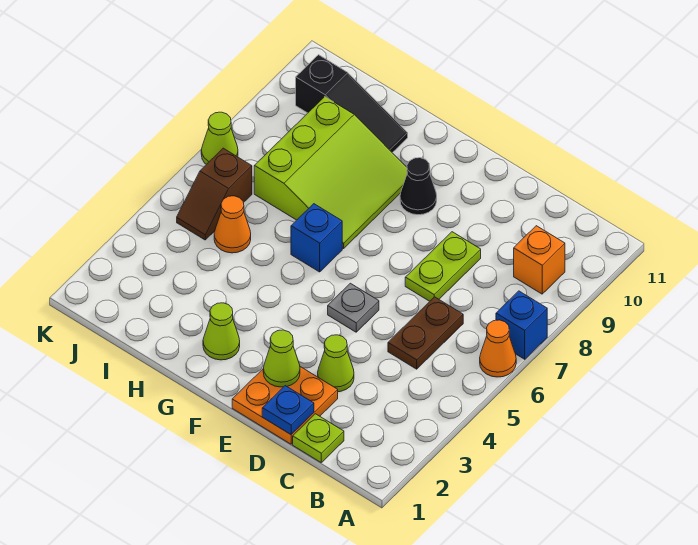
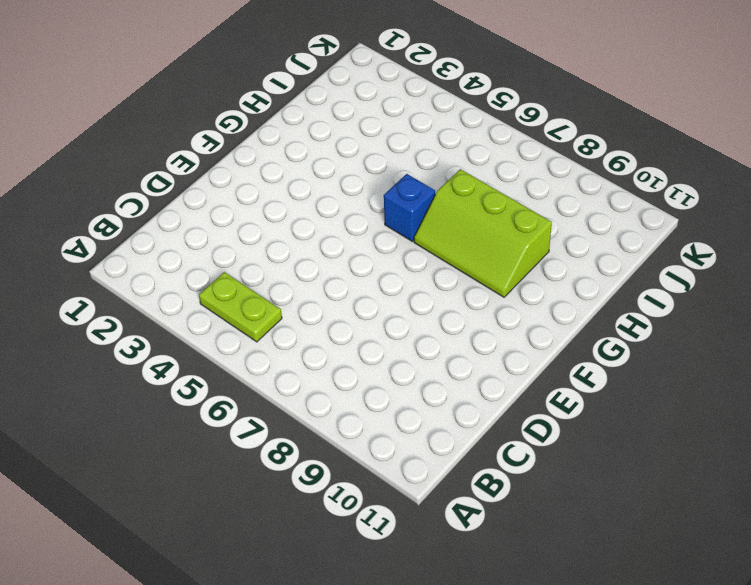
lime 1x2 plate [199,272,282,342] -> lime 1x2 plate moved to [405,232,481,301]
lime 2x3 slope [414,169,552,297] -> lime 3x3 slope [254,97,407,249]
none -> orange 1x1 cone [480,320,516,377]
none -> blue 1x1 brick [496,291,547,359]
none -> orange 1x1 brick [514,226,565,294]

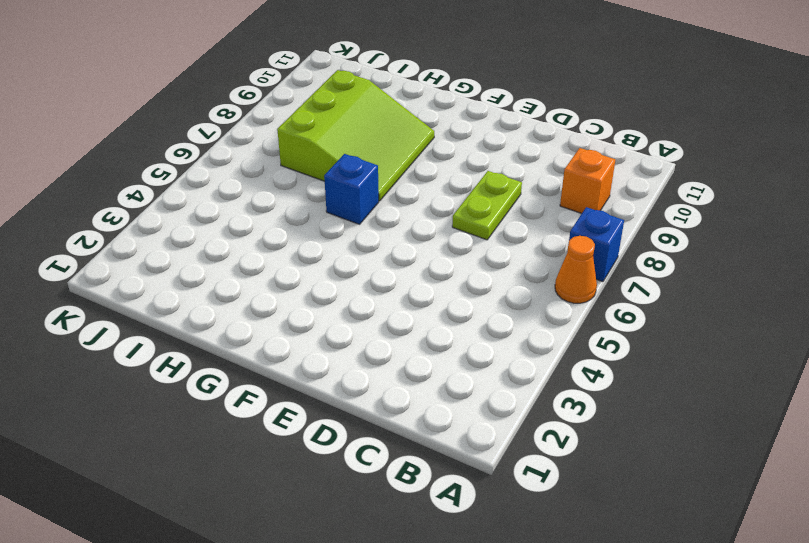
none -> lime 1x1 plate [293,414,344,462]
none -> brown 1x2 plate [388,297,463,369]
none -> orange 2x2 plate [232,367,338,444]

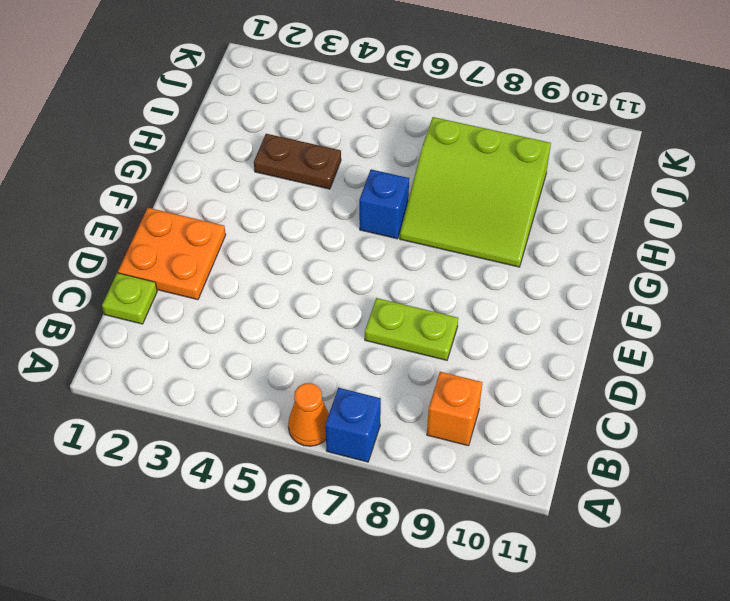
brown 1x2 plate [254,134,341,189] -> brown 1x2 plate moved to [388,297,463,369]
none -> lime 1x1 cone [318,335,354,392]
none -> grey 1x1 plate [328,283,379,332]
none -> black 1x1 cone [400,158,437,215]

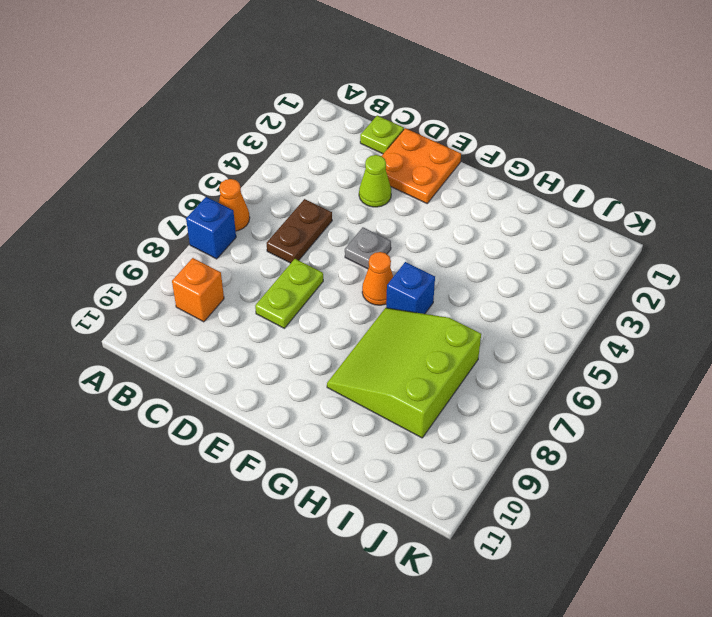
orange 1x1 cone [362,252,393,305] -> orange 1x1 cone moved to [214,196,251,253]
none -> black 1x1 cone [400,158,437,215]
none -> lime 1x1 cone [203,303,240,360]
none -> black 1x3 slope [296,55,408,153]

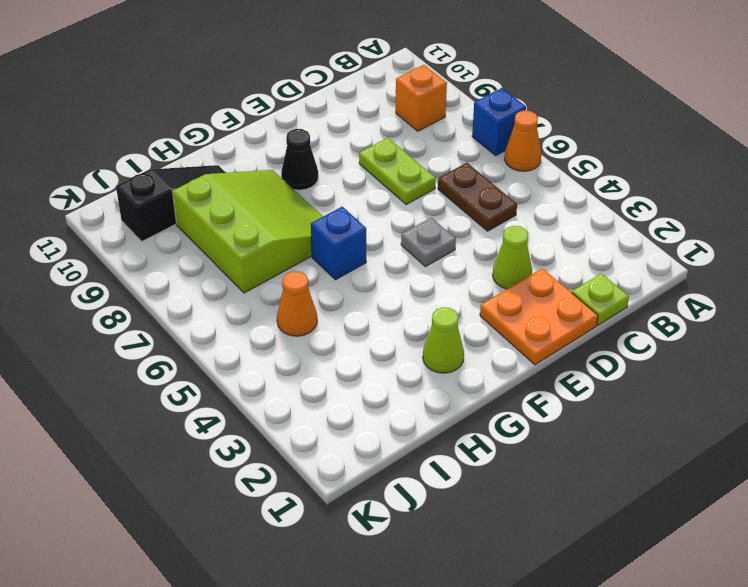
none -> brown 1x2 slope [177,148,252,240]
none -> lime 1x1 cone [201,112,238,164]
none -> blue 1x1 plate [262,386,314,434]

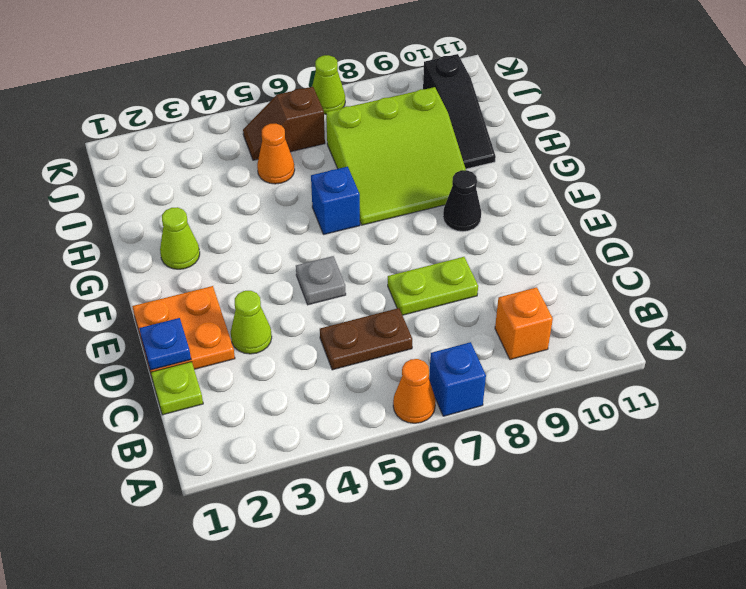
none -> lime 1x1 cone [263,330,300,387]

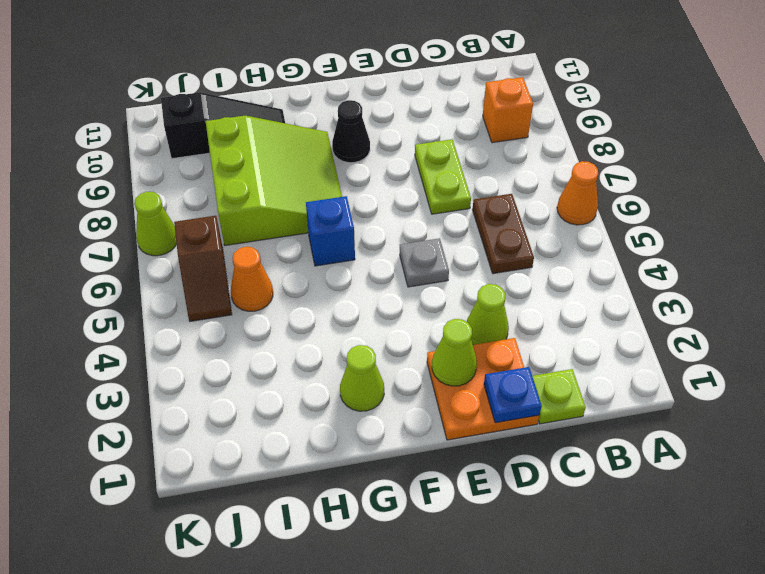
none -> blue 1x1 brick [496,291,547,359]

